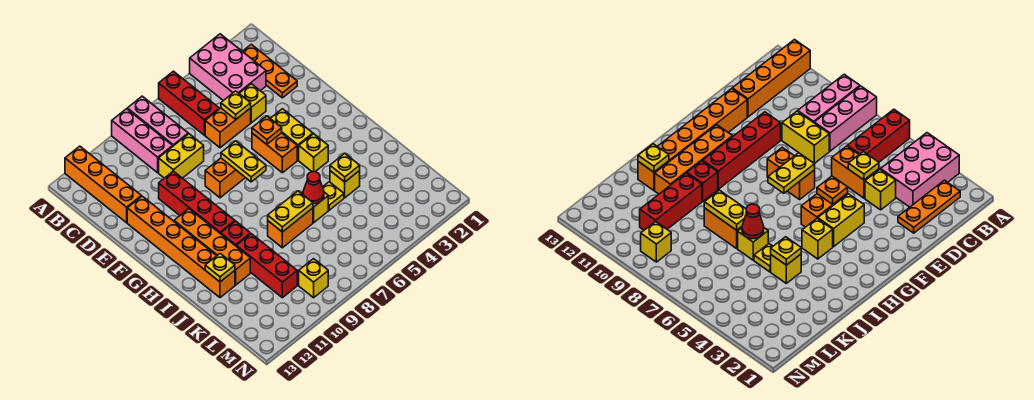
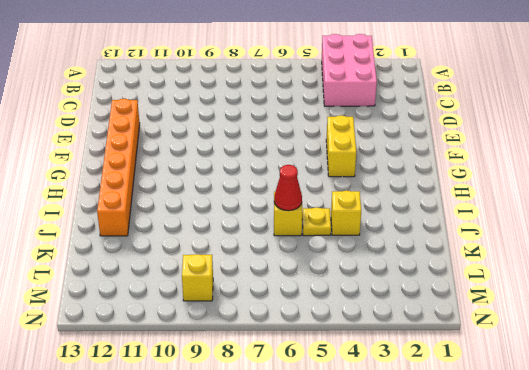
none -> red 1x3 brick [159,71,219,135]
none -> pink 1x3 brick [127,96,188,146]
none -> pink 1x3 brick [112,109,173,173]
none -> orange 1x4 brick [65,146,141,223]

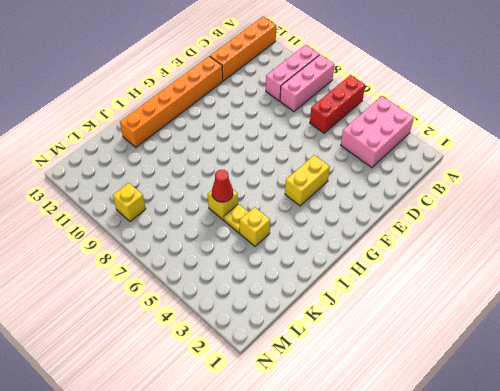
none -> orange 1x3 plate [242,44,297,98]
none -> yellow 1x1 brick [239,84,266,123]
none -> orange 1x2 brick [205,108,251,148]
none -> yellow 1x2 brick [159,134,204,178]

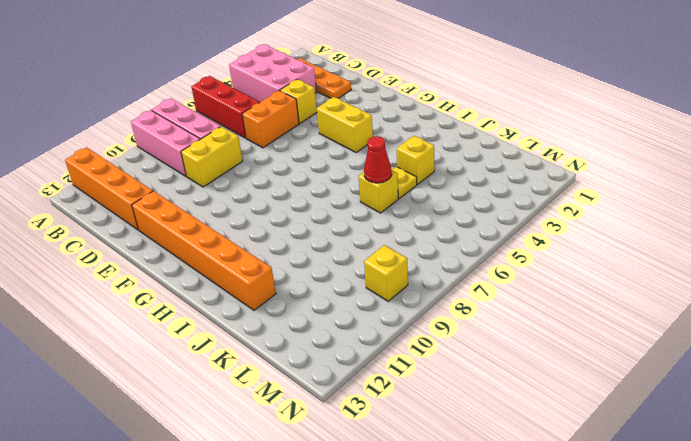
none -> red 1x4 brick [159,171,235,234]
none -> orange 1x2 brick [252,133,297,173]
none -> orange 1x2 brick [205,158,245,198]
none -> orange 1x4 brick [174,209,250,285]

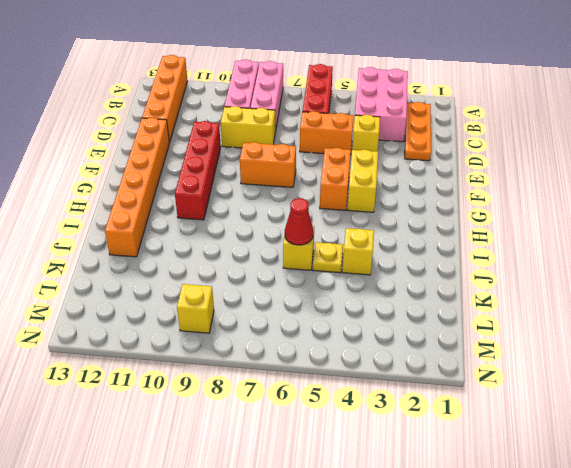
none -> orange 1x4 brick [174,209,250,285]
none -> yellow 1x1 brick [299,134,328,172]
none -> red 1x1 brick [221,221,250,246]
none -> orange 1x2 brick [268,208,313,248]

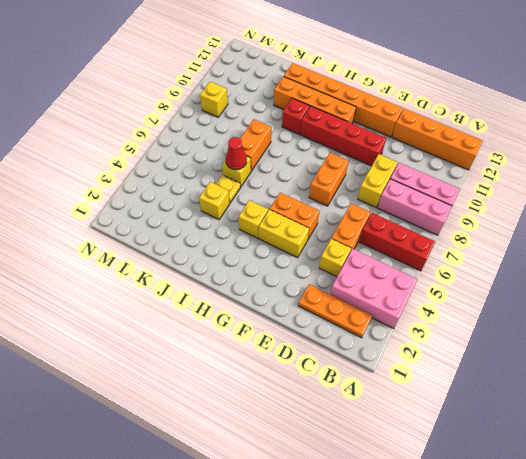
none -> red 1x3 brick [236,234,297,298]
none -> yellow 1x1 plate [221,91,251,120]
none -> orange 1x1 plate [252,116,282,145]
none -> yellow 1x2 plate [221,141,266,182]

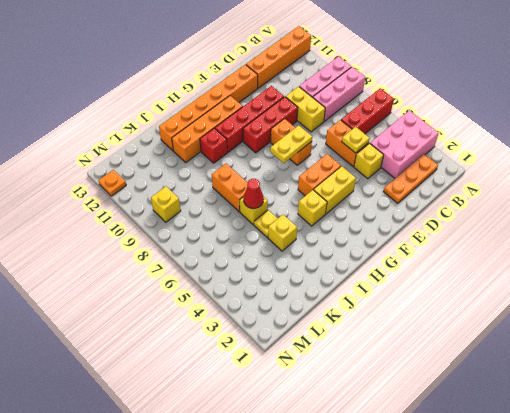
red 1x3 brick [243,97,298,153] -> red 1x3 brick moved to [236,234,297,298]
orange 1x1 plate [98,170,126,196] -> orange 1x1 plate moved to [252,116,282,145]
none -> yellow 1x1 plate [330,153,360,182]
none -> yellow 1x2 plate [268,191,313,232]
none -> yellow 1x1 plate [205,254,235,282]

